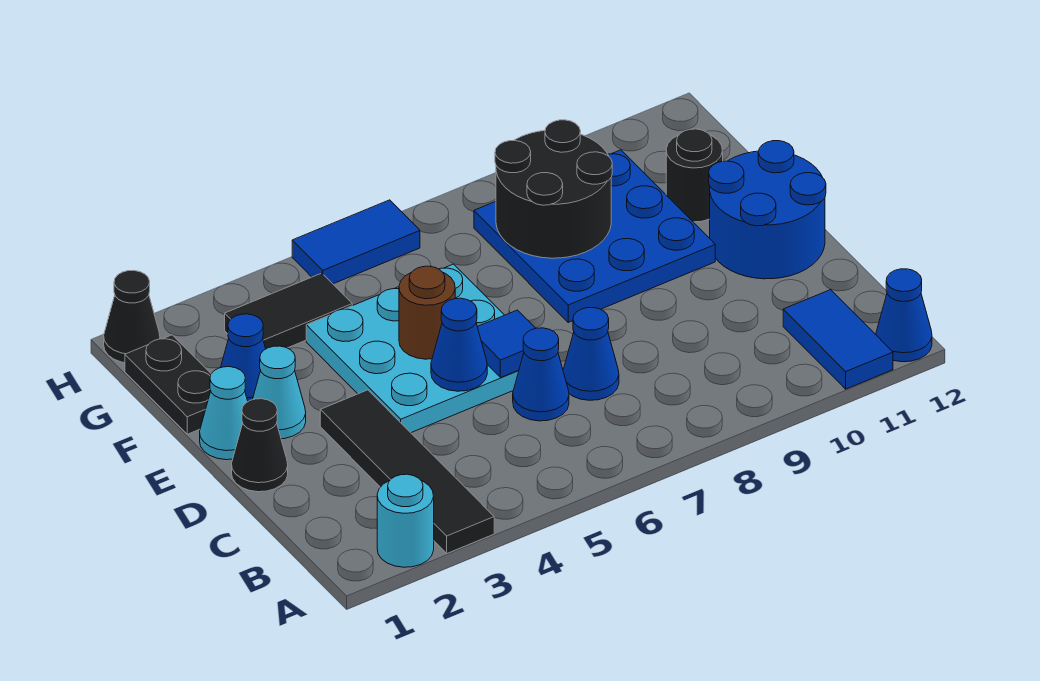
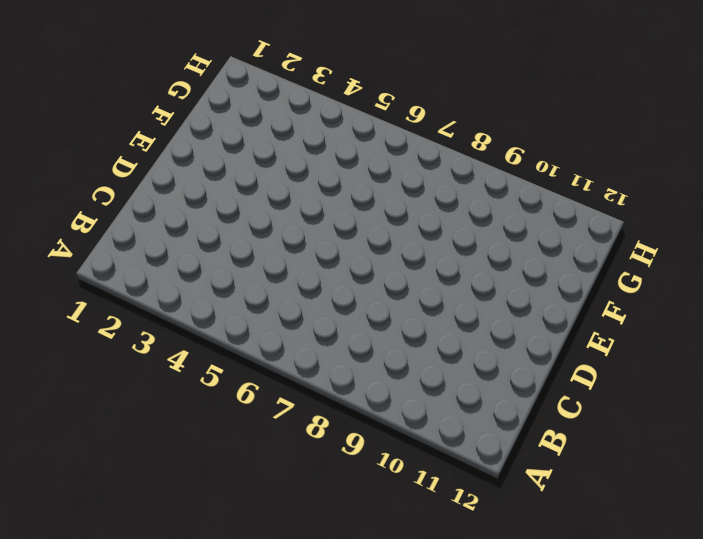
none -> cyan 1x1 round brick [377,474,434,567]
none -> black 1x4 tile [320,390,494,553]
none -> blue 1x2 tile [783,290,893,389]

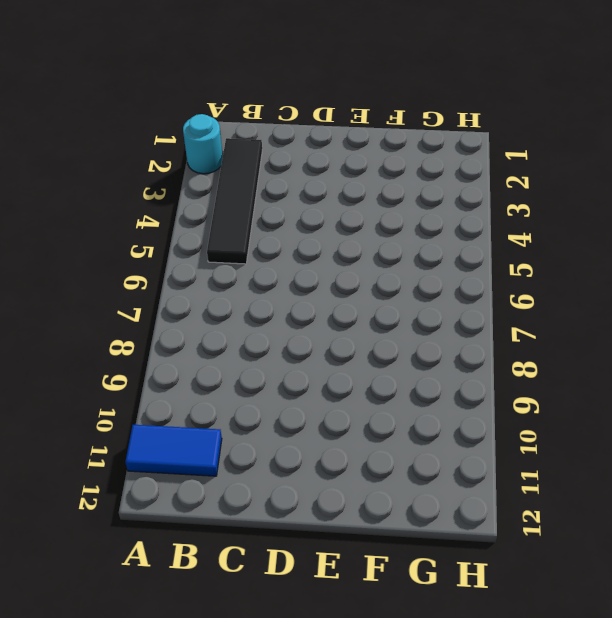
black 1x4 tile [207,138,262,264] -> black 1x4 tile turned to [320,390,494,553]
none -> blue 1x1 cone [876,269,932,362]
none -> blue 1x1 cone [513,328,569,421]
none -> blue 1x1 cone [563,308,619,400]

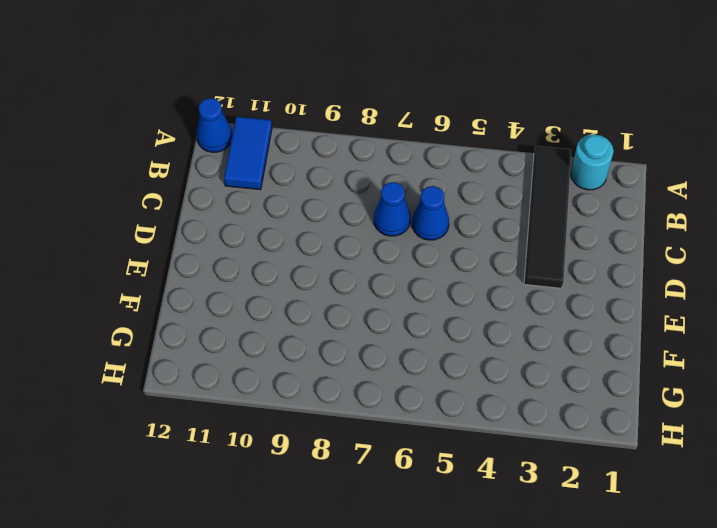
none -> black 1x1 cone [232,399,288,492]
none -> cyan 3x3 plate [306,264,519,433]
none -> blue 2x2 round brick [709,141,826,279]

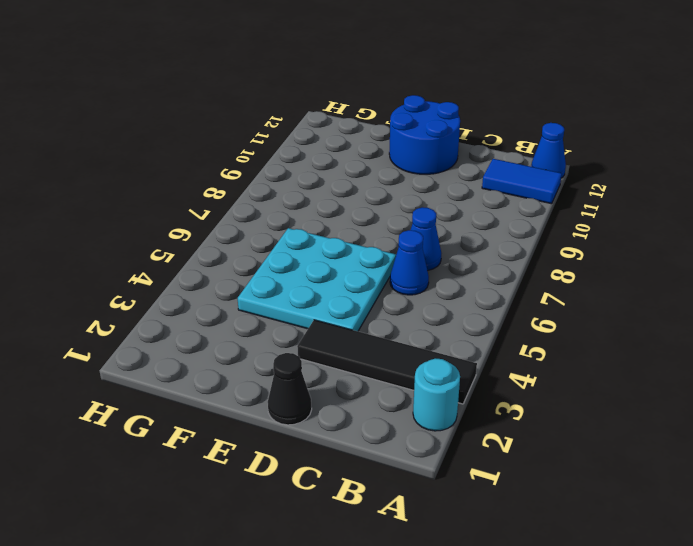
none -> cyan 1x1 cone [200,367,248,460]
none -> cyan 1x1 cone [253,346,306,439]
none -> blue 3x3 plate [474,150,715,322]

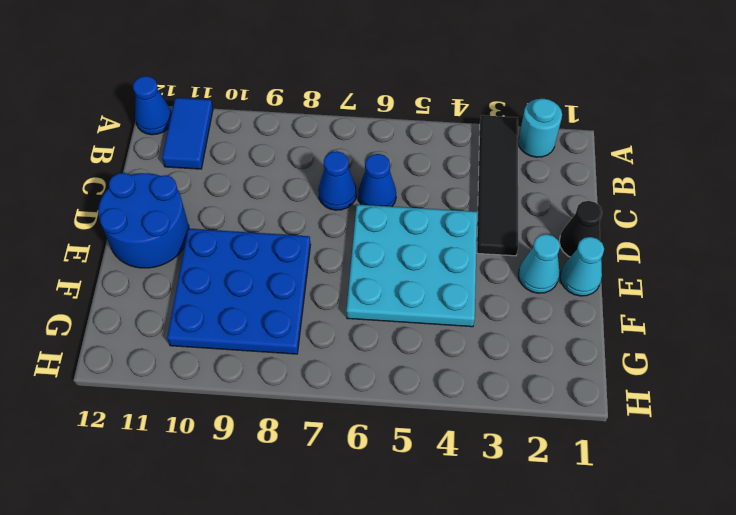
none -> black 1x2 plate [125,335,211,434]
none -> blue 1x1 cone [221,314,266,401]
none -> black 1x1 round brick [666,129,723,222]

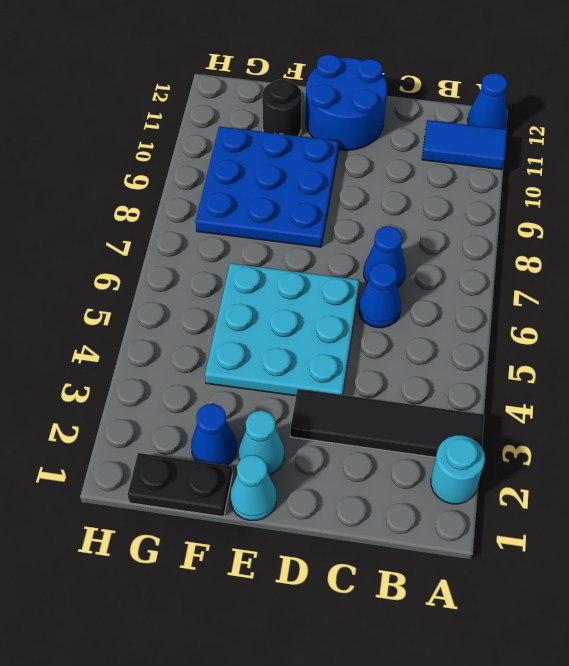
none -> black 1x1 cone [232,399,288,492]
none -> black 1x2 tile [225,273,352,349]
none -> black 1x1 cone [104,271,160,363]

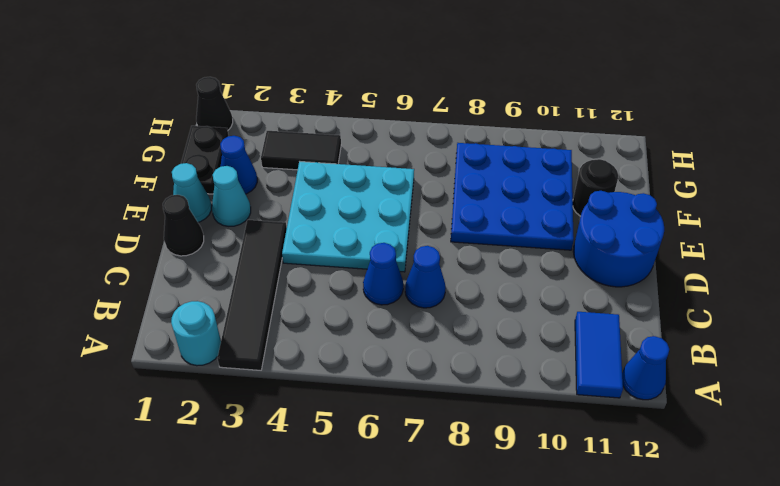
none -> blue 1x2 tile [292,200,420,284]
none -> blue 1x1 cone [431,298,487,391]
none -> blue 1x1 tile [478,310,536,378]

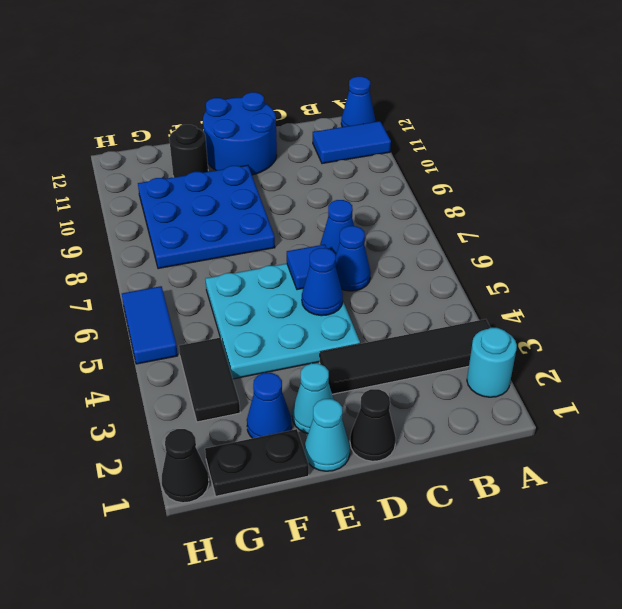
none -> brown 1x1 round brick [399,266,455,359]
none -> black 2x2 round brick [495,120,612,258]

